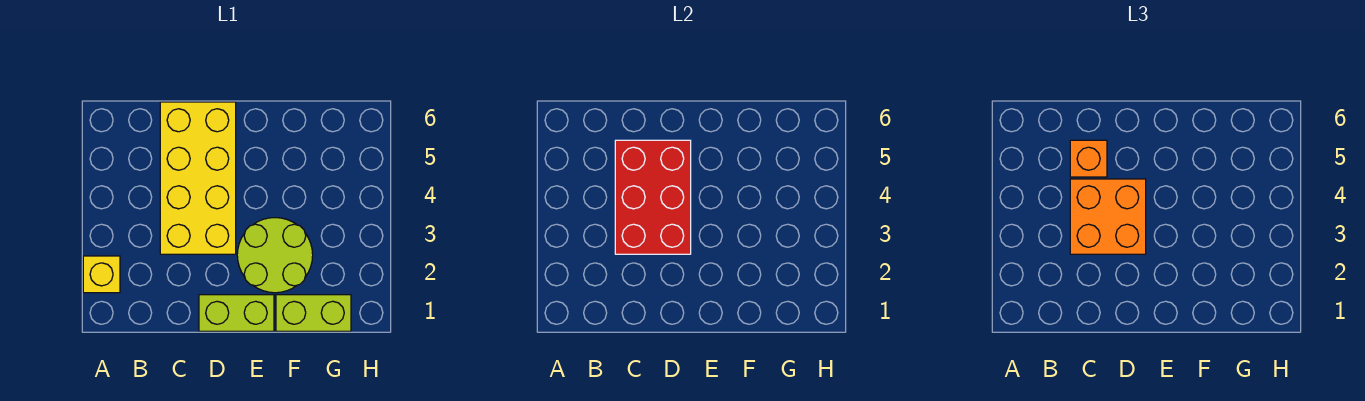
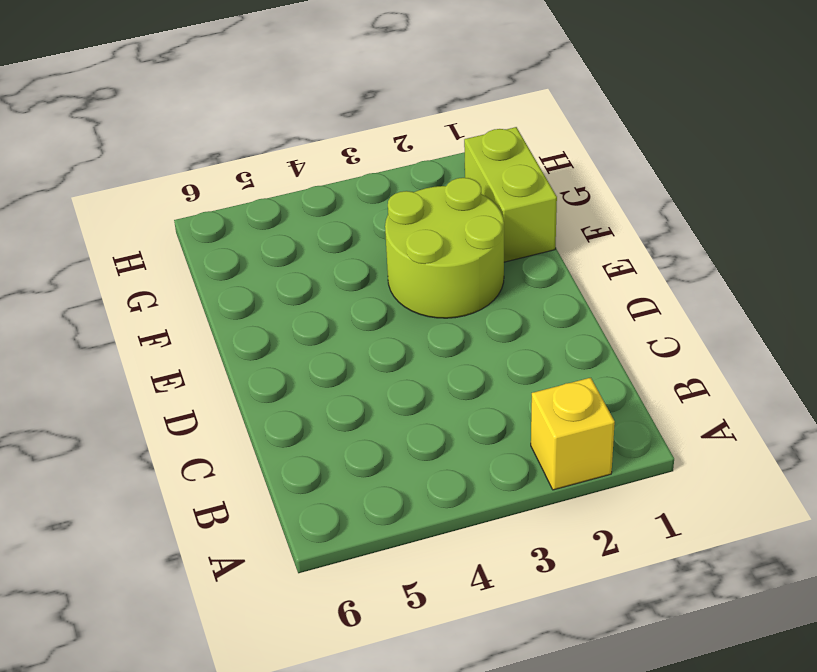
none -> yellow 2x4 brick [160,102,236,254]
none -> lime 1x2 brick [199,295,274,331]

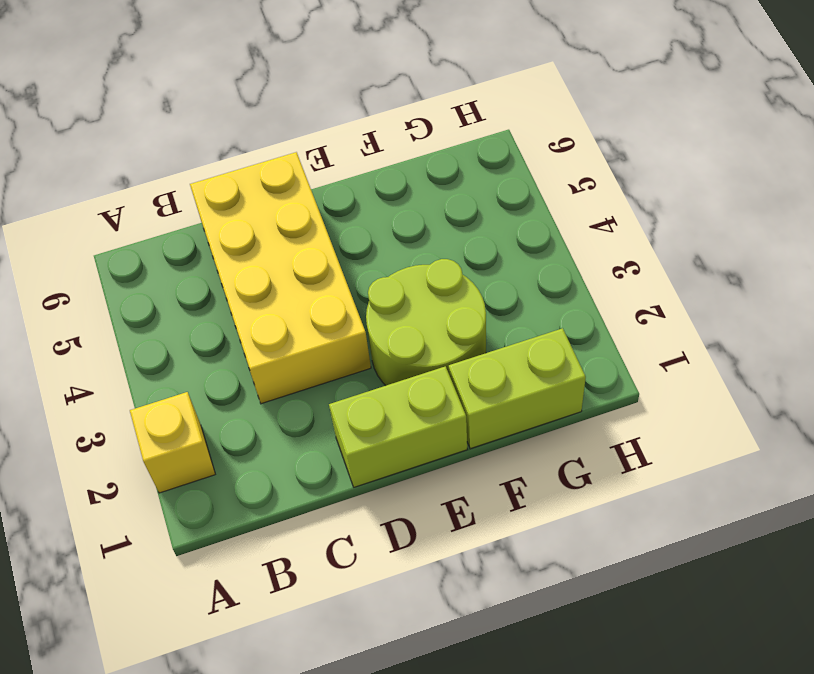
none -> red 2x3 brick [615,140,691,254]
none -> orange 2x2 brick [1070,179,1146,254]

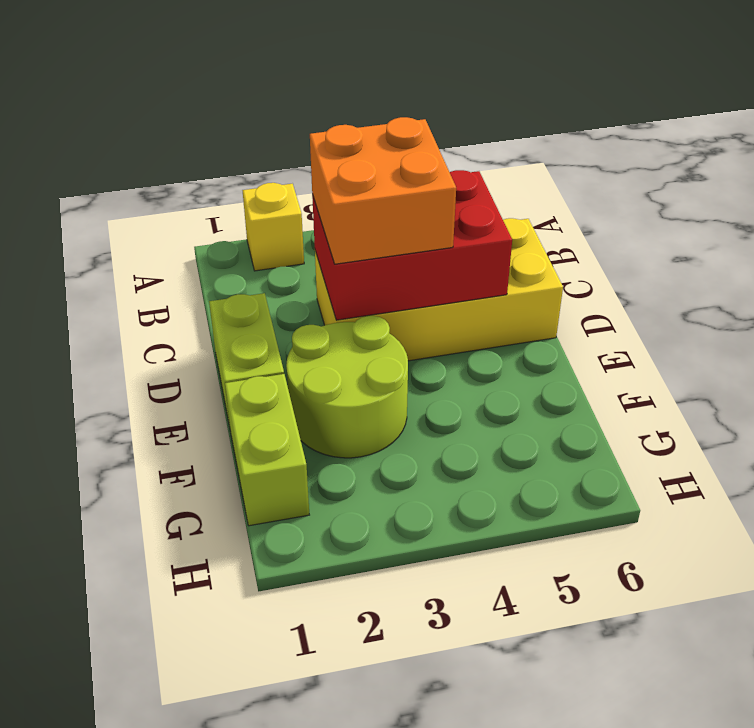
none -> orange 1x1 brick [1070,140,1107,177]

